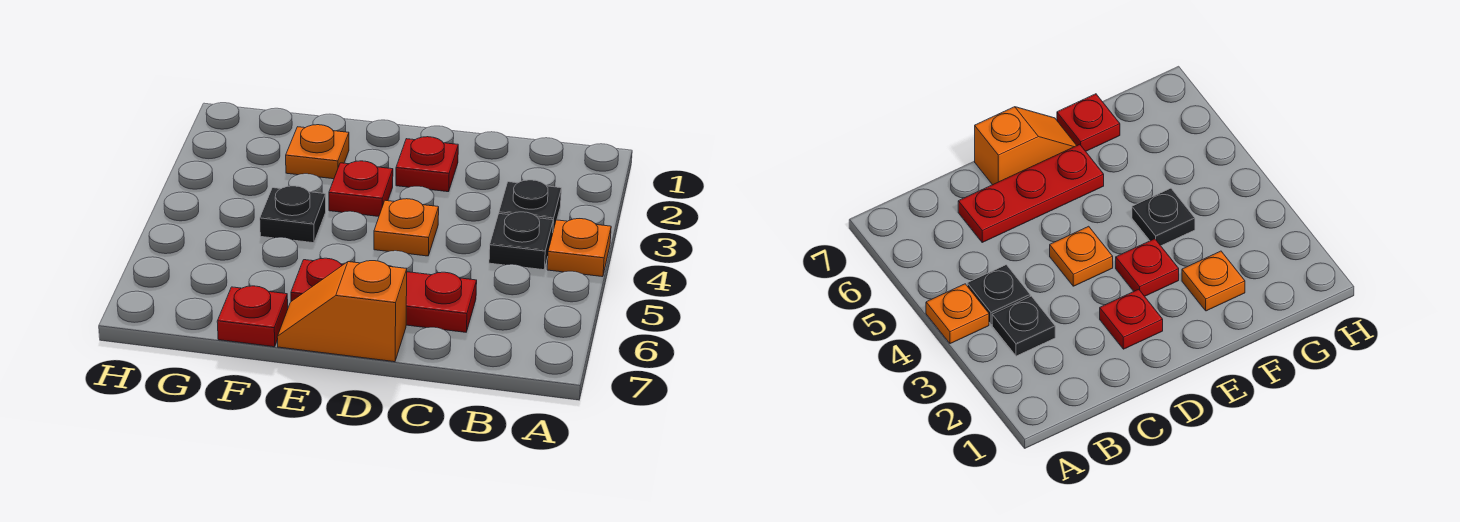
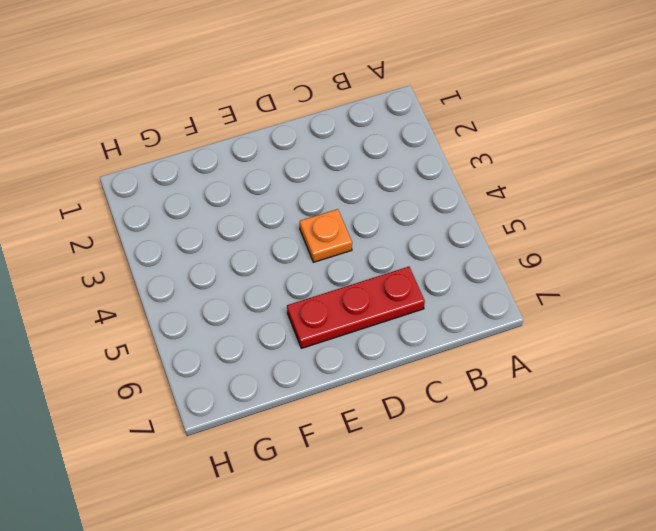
none -> orange 1x1 plate [547,219,611,277]
none -> black 1x1 plate [499,180,561,230]

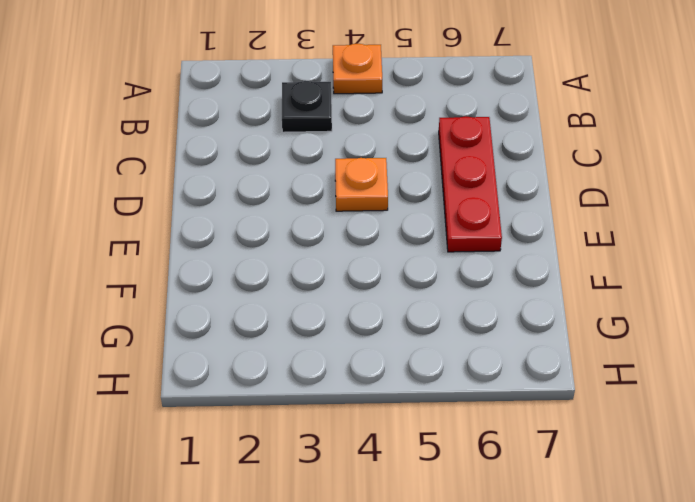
none -> black 1x1 plate [489,212,553,270]
none -> red 1x1 plate [396,137,458,192]

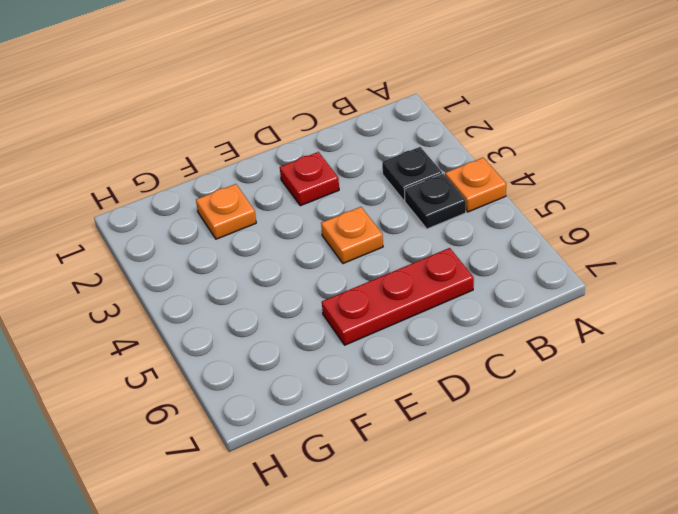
none -> orange 1x2 slope [277,261,407,362]
none -> red 1x1 plate [329,161,393,216]

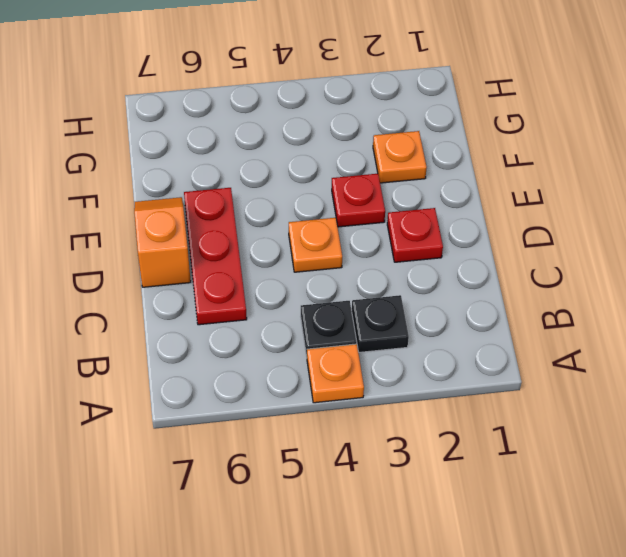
none -> black 1x1 plate [260,186,326,243]
none -> red 1x1 plate [217,286,288,347]

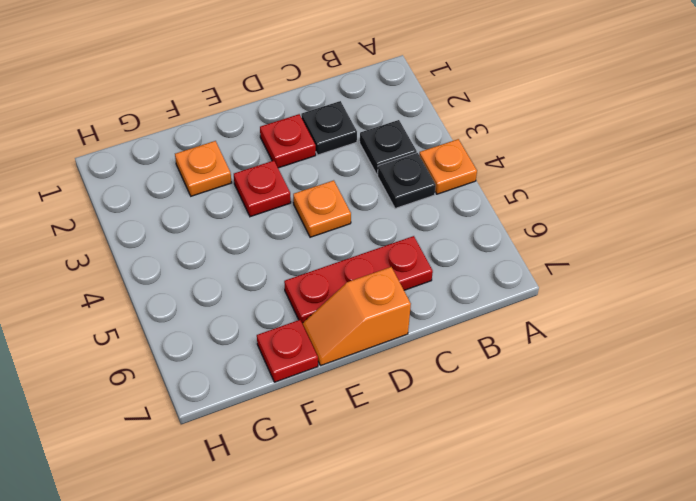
black 1x1 plate [301,101,357,155] -> black 1x1 plate moved to [260,186,326,243]

